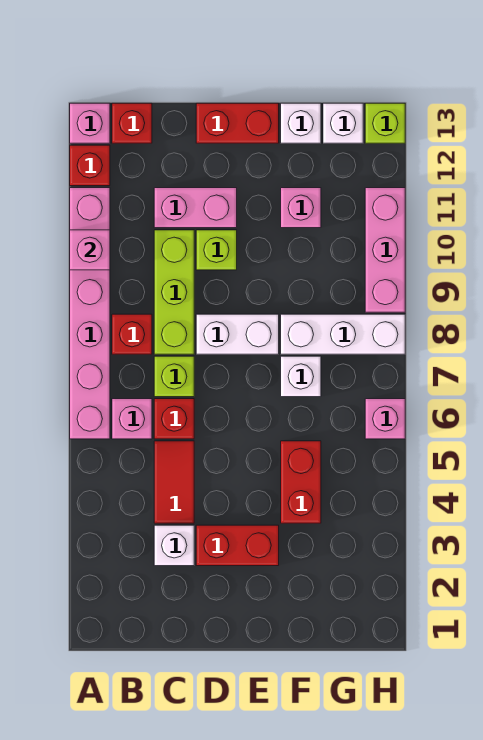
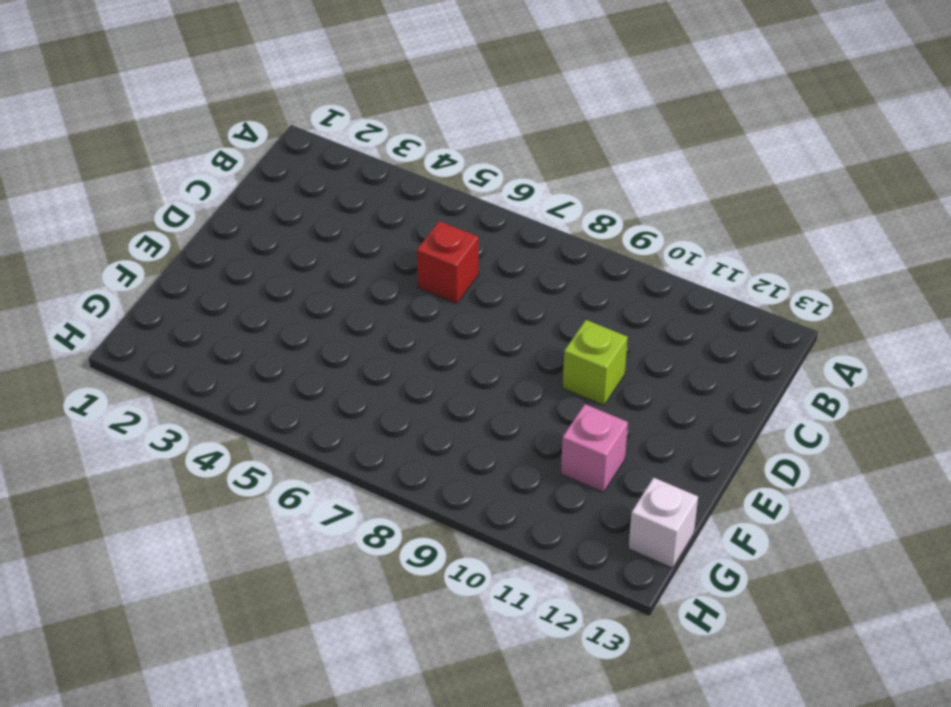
none -> pink 1x6 brick [70,188,110,439]
none -> red 1x1 brick [70,145,110,186]
none -> pink 1x1 brick [70,103,110,143]

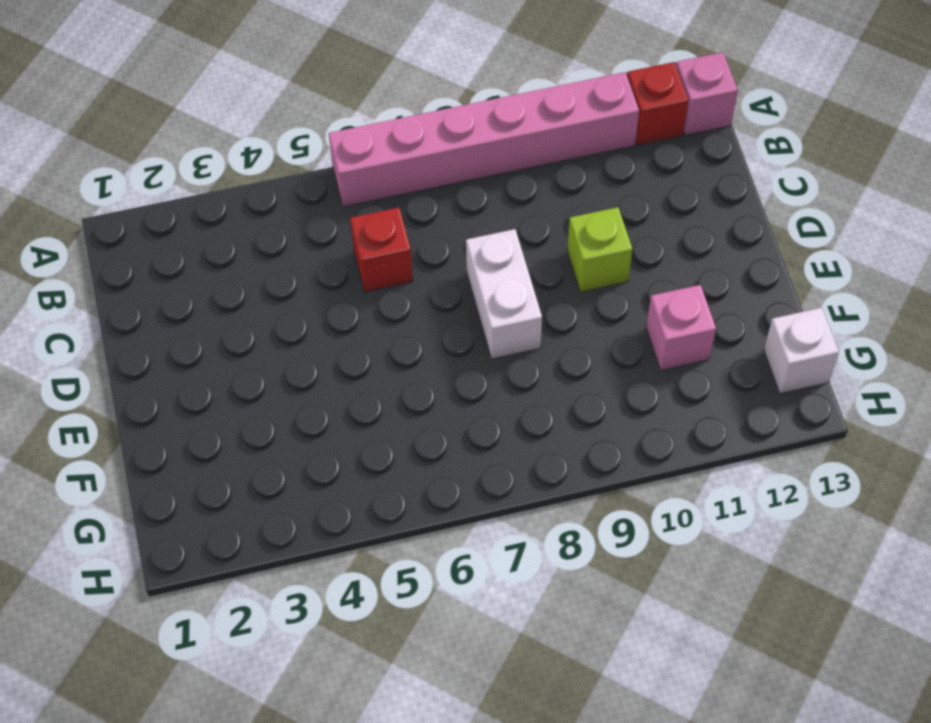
none -> pink 1x1 brick [112,399,152,439]
none -> red 1x1 brick [112,314,152,354]
none -> red 1x1 brick [112,103,152,143]

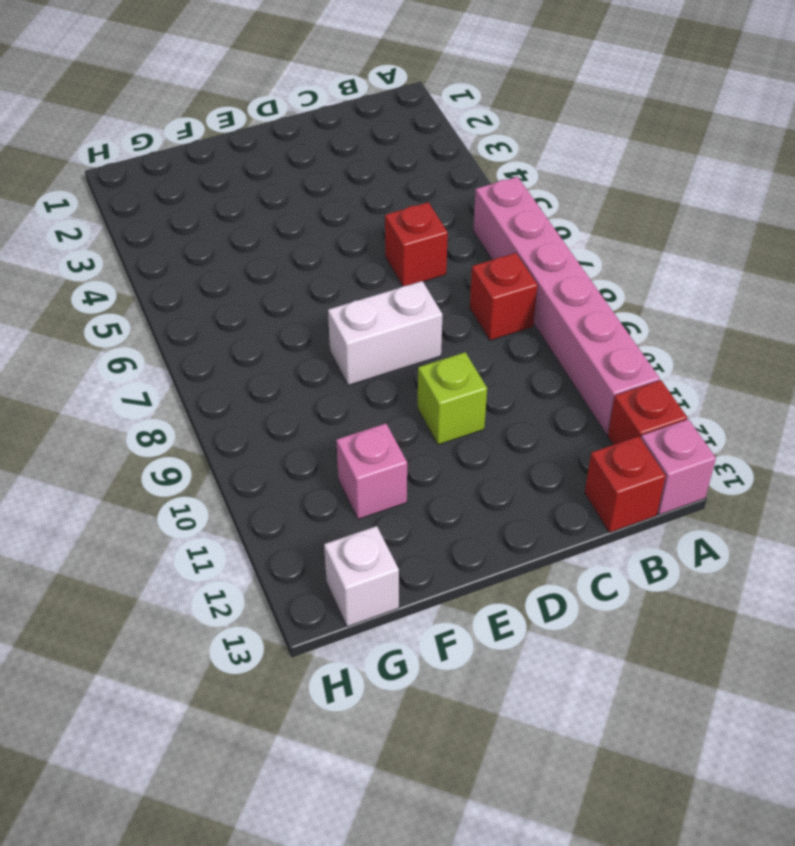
none -> pink 1x1 brick [112,399,152,439]
none -> white 1x1 brick [154,525,194,566]
none -> red 1x2 tile [154,441,194,523]

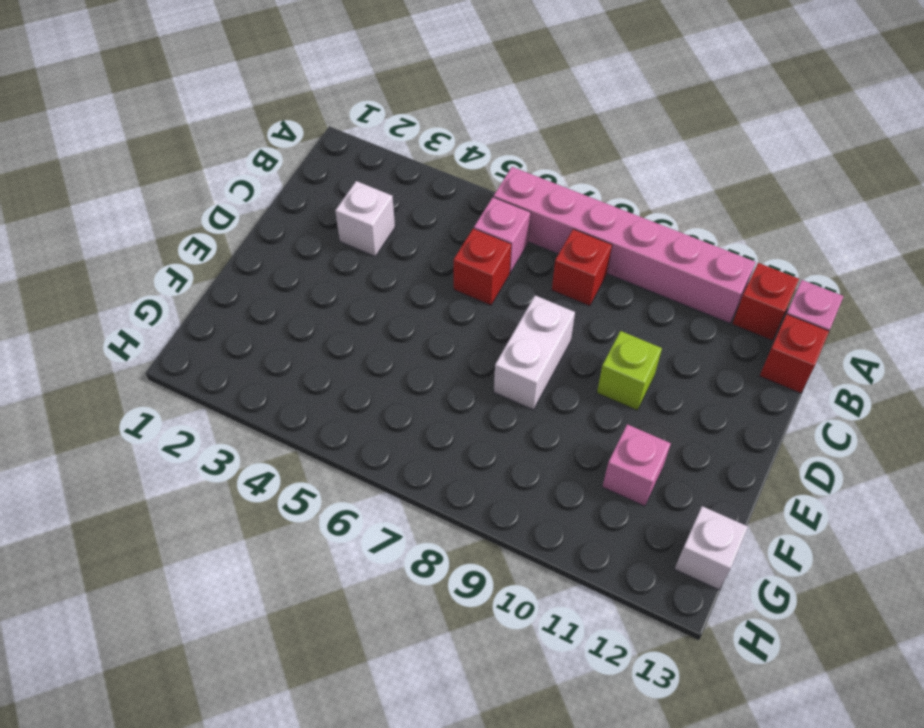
none -> red 1x2 tile [154,441,194,523]
none -> lime 1x1 brick [154,356,194,397]
none -> lime 1x3 brick [154,230,194,354]

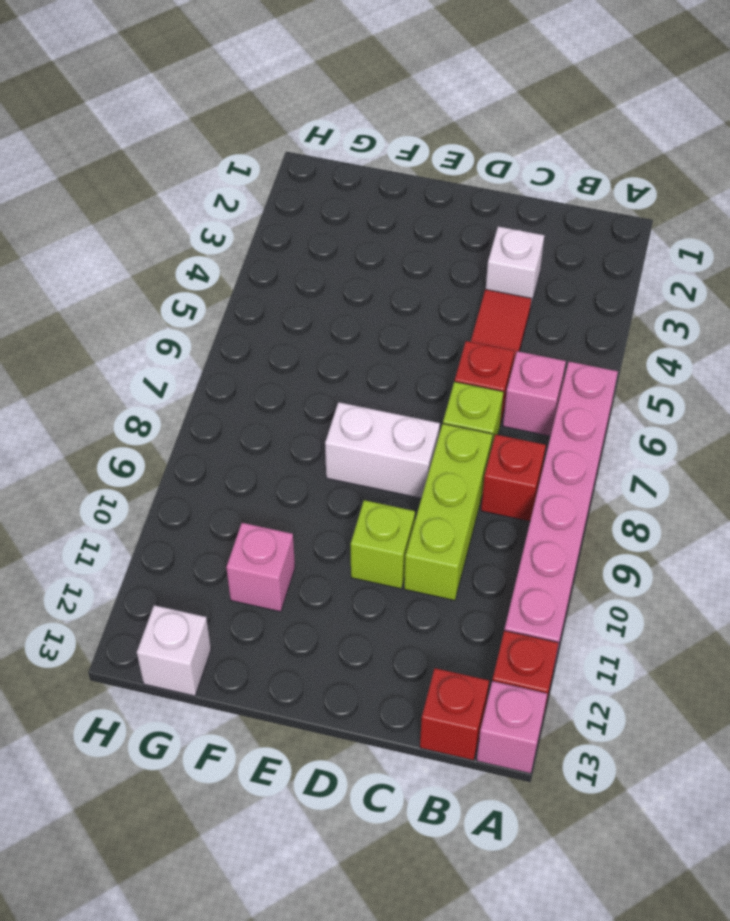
none -> pink 1x2 brick [154,188,237,228]
none -> red 1x2 brick [196,525,279,566]
none -> red 1x2 brick [196,103,279,143]

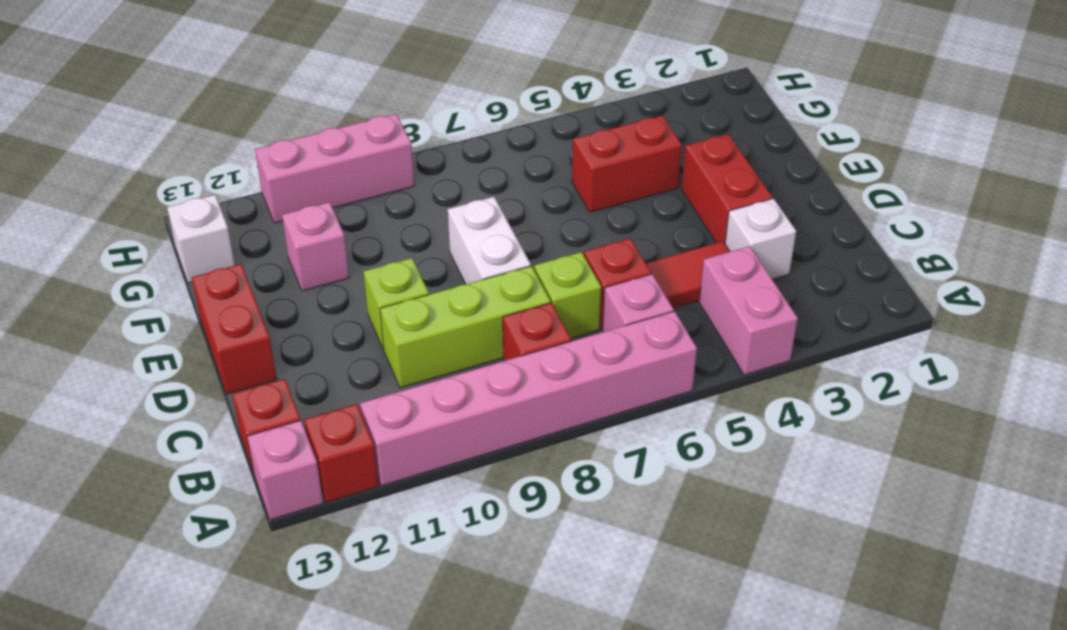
pink 1x2 brick [699,246,798,375] -> pink 1x2 brick moved to [154,188,237,228]
none -> white 1x1 brick [281,356,321,397]
none -> white 1x3 brick [281,314,405,354]
none -> white 1x1 brick [281,103,321,143]

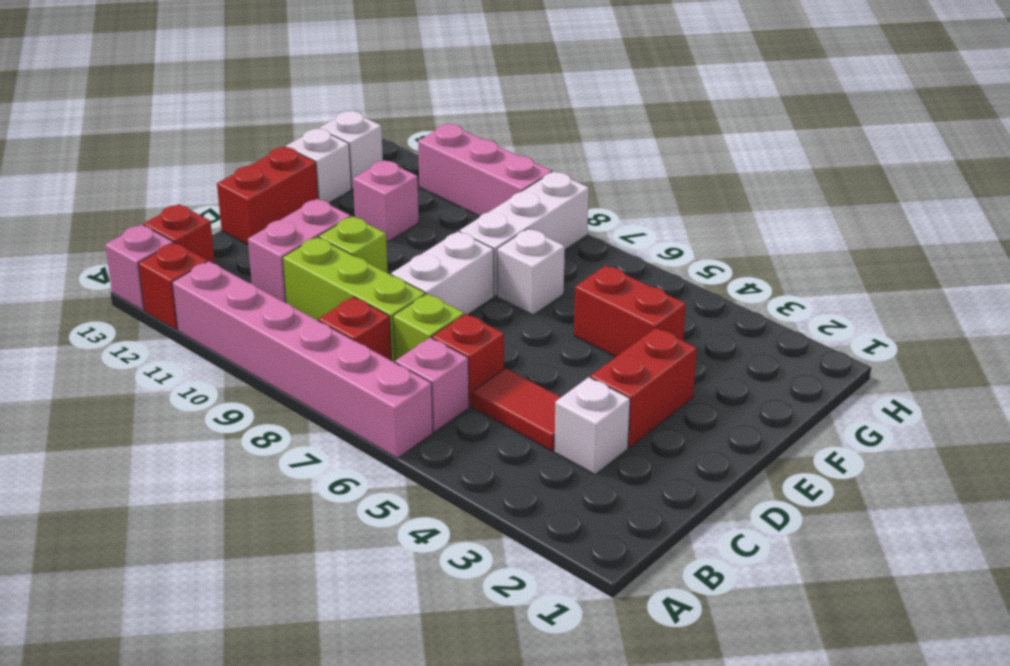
none -> pink 1x1 brick [365,399,405,439]
none -> lime 1x1 brick [365,103,405,143]
none -> pink 1x1 brick [70,230,110,270]

